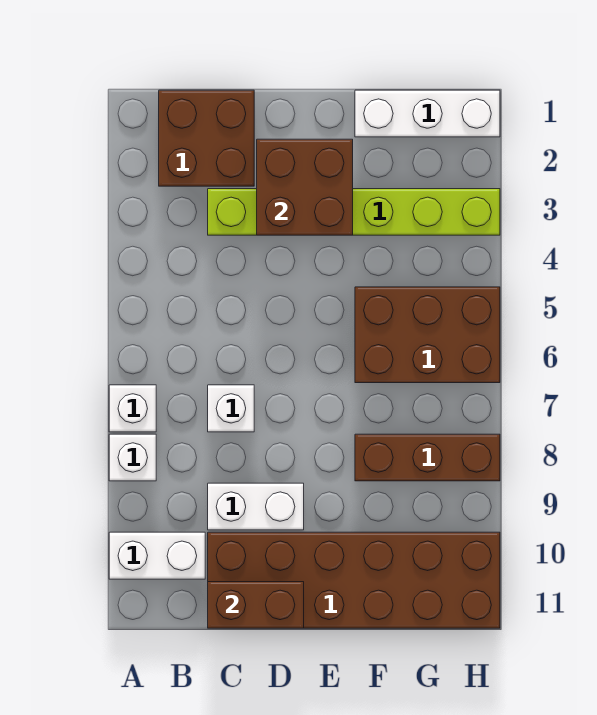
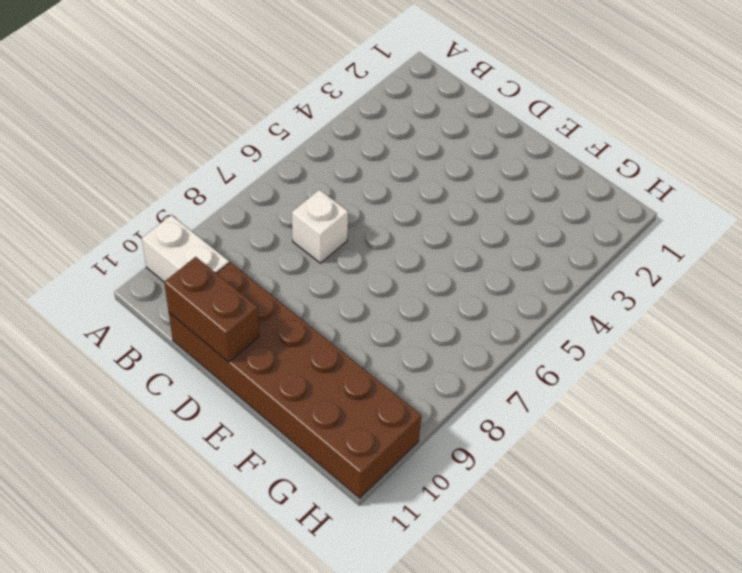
none -> white 1x1 brick [109,385,156,432]
none -> white 1x1 brick [109,434,156,481]
none -> brown 2x2 brick [159,90,254,186]

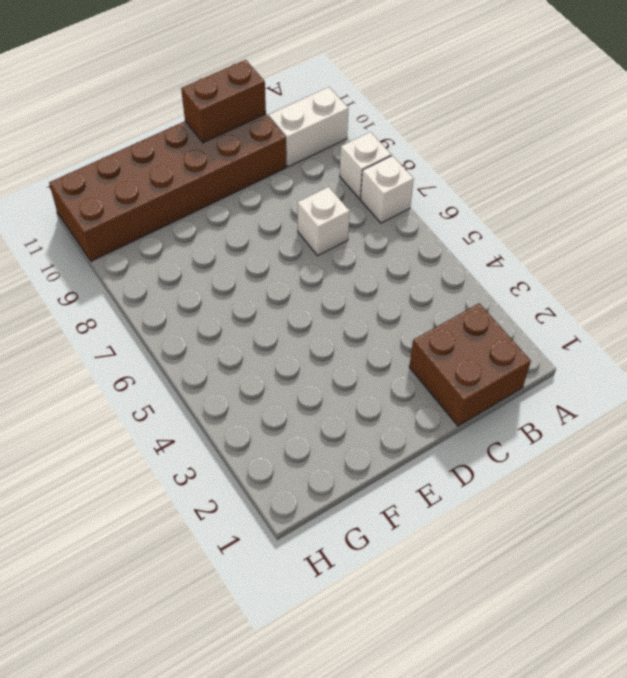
none -> lime 1x6 brick [208,189,500,235]
none -> white 1x2 brick [208,483,304,530]
none -> white 1x3 brick [355,90,500,137]

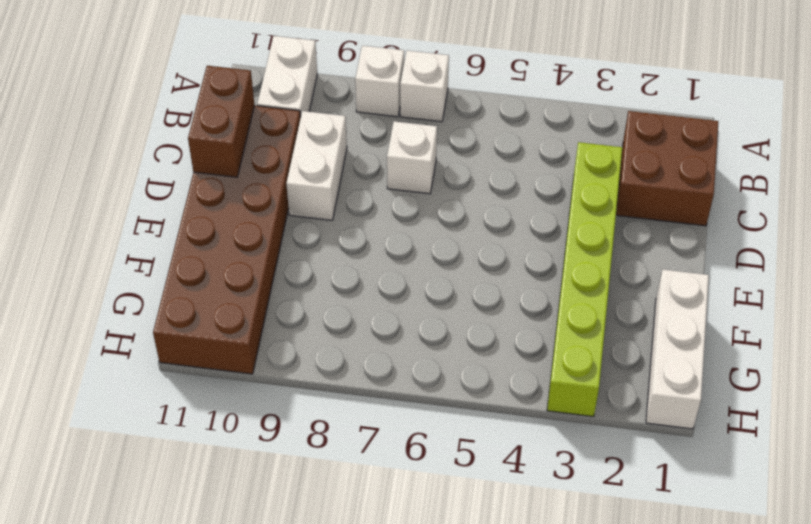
none -> brown 2x3 brick [355,287,500,383]
none -> brown 1x3 brick [355,434,500,481]
none -> brown 2x2 brick [257,139,353,235]

